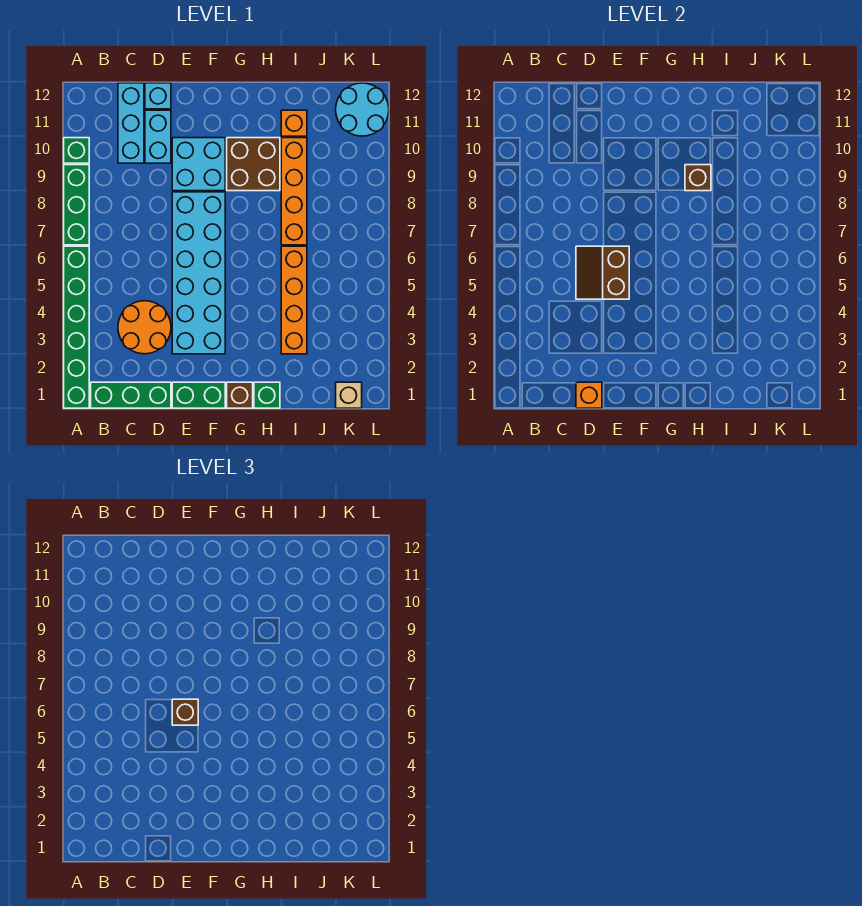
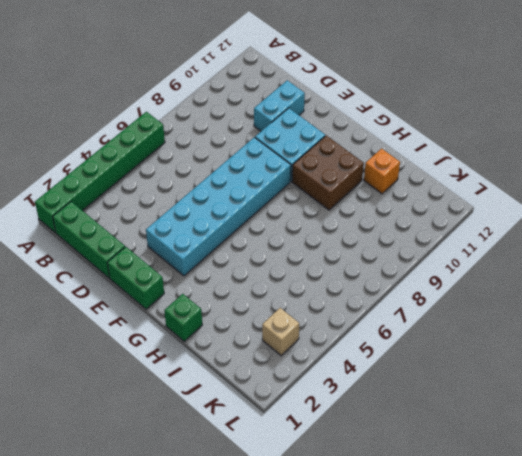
tan 1x1 brick [262,308,299,356] -> tan 1x1 brick moved to [336,382,362,408]
none -> green 1x3 brick [64,165,89,245]
none -> green 1x1 brick [64,138,89,163]
none -> orange 2x2 round brick [118,301,171,354]

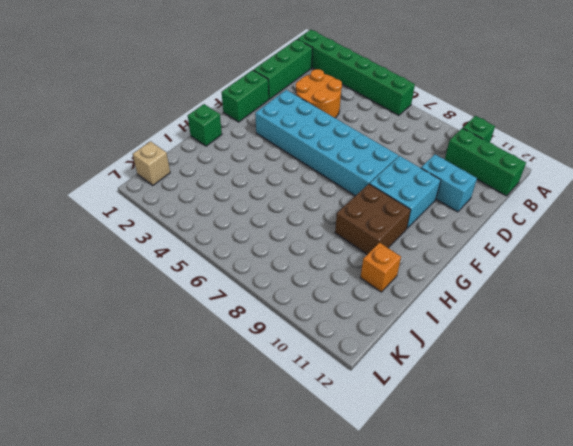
green 1x3 brick [445,128,526,196] -> green 1x3 brick moved to [64,165,89,245]
none -> cyan 1x3 brick [118,83,144,163]
none -> cyan 1x1 brick [145,83,171,109]
none -> brown 1x1 brick [227,382,253,408]

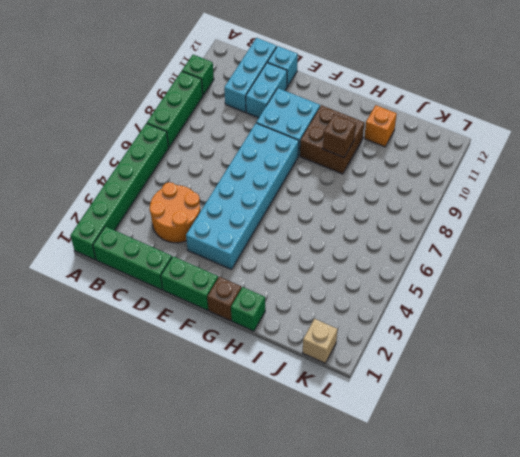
none -> orange 1x4 brick [281,246,307,354]
none -> orange 1x4 brick [281,138,307,245]
none -> cyan 2x2 round brick [336,83,389,136]

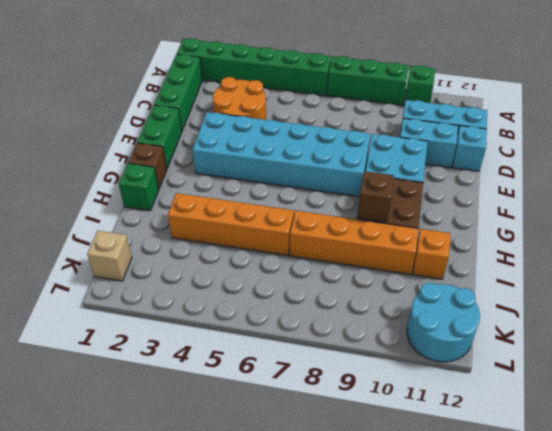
none -> orange 1x1 brick [576,382,602,408]
none -> brown 2x2 slope [576,246,629,299]
none -> brown 1x1 brick [172,699,198,725]

